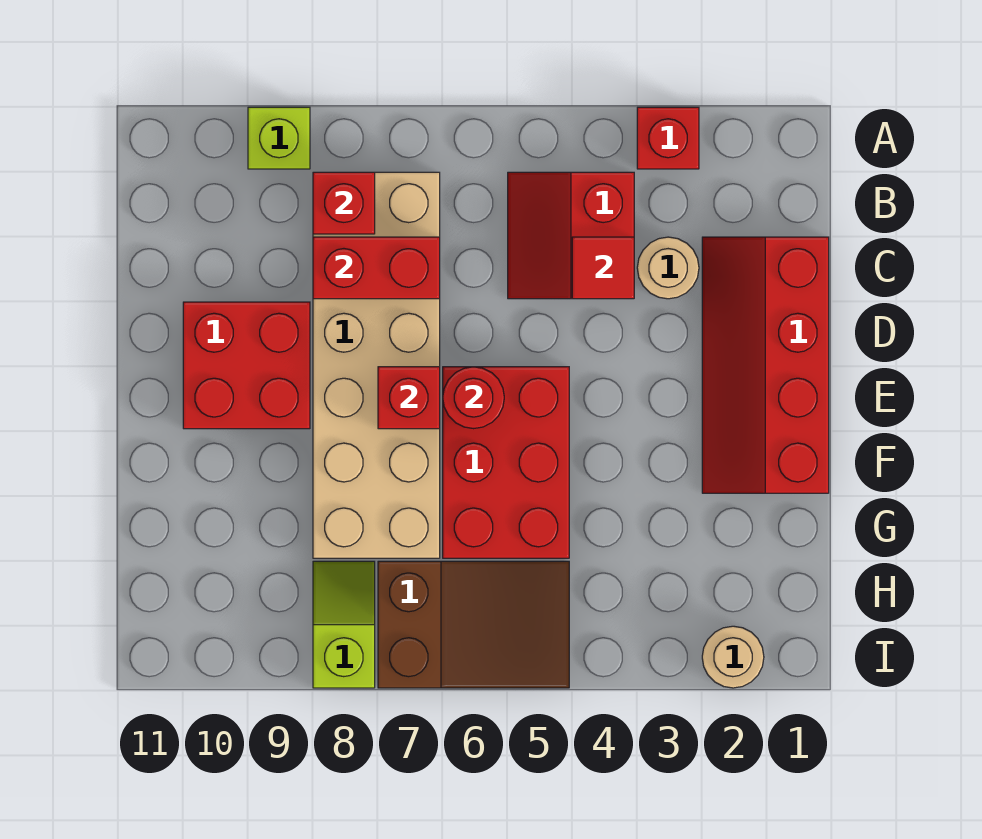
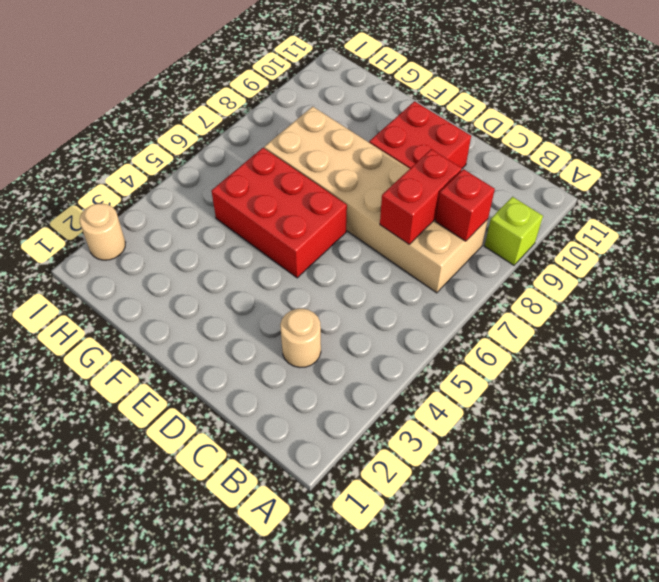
none -> red 1x1 brick [637,107,699,169]
none -> red 2x2 slope [508,172,634,299]
none -> red 2x4 slope [702,237,829,493]

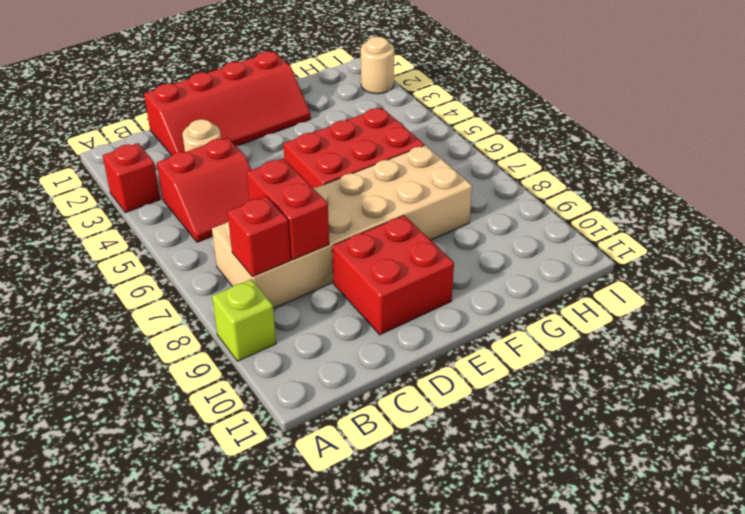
none -> brown 2x3 slope [378,561,569,688]
none -> lime 1x2 slope [313,561,375,688]
none -> red 1x1 tile [572,237,634,299]

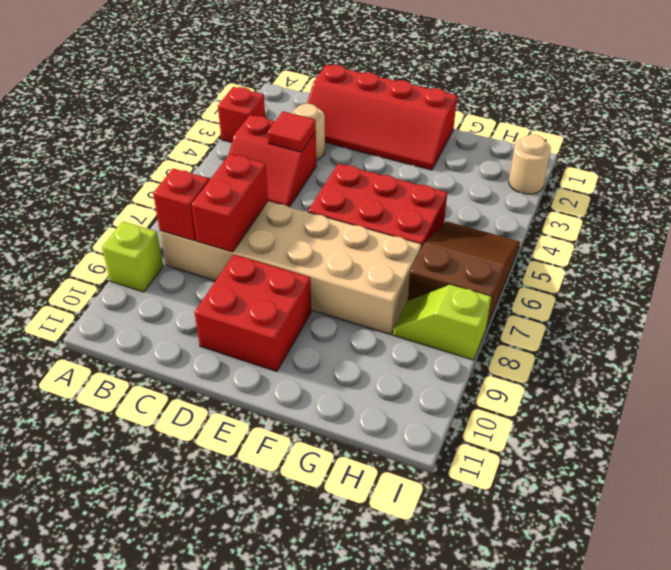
none -> red 1x1 round brick [443,367,504,429]
none -> red 1x1 brick [378,367,440,429]

